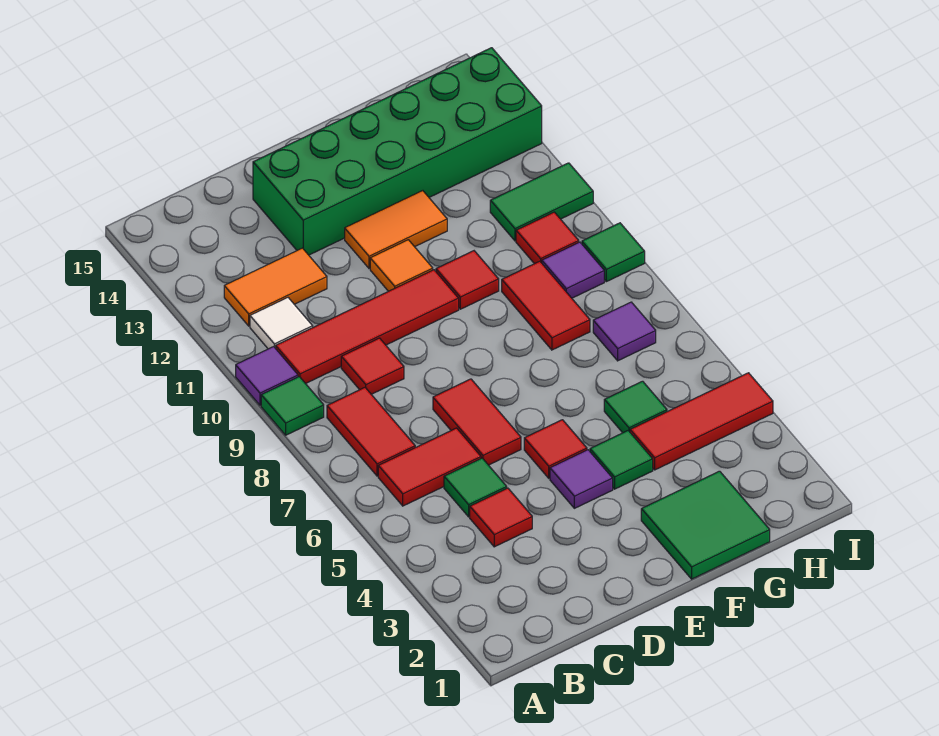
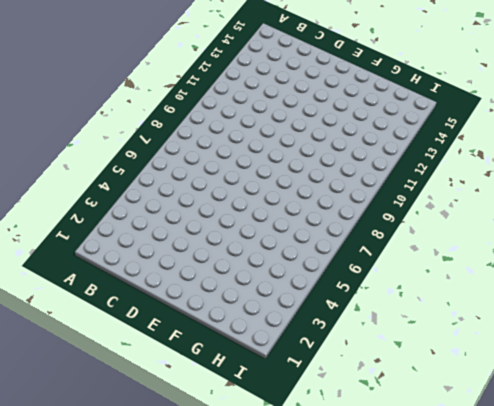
none -> green 1x1 tile [261,377,324,435]
none -> purple 1x1 tile [236,347,298,405]
none -> red 1x2 tile [378,428,481,506]

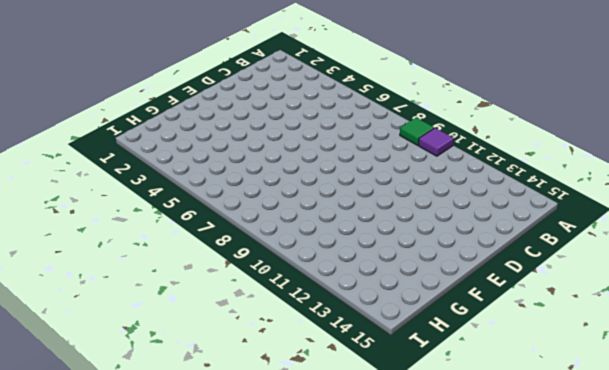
none -> red 1x2 tile [378,428,481,506]
none -> red 1x2 tile [327,388,415,476]
none -> red 1x4 tile [276,270,459,384]

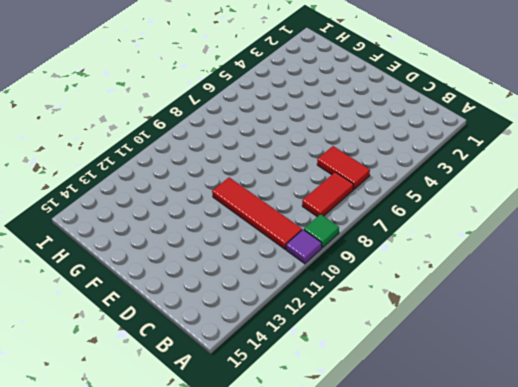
none -> white 1x1 tile [250,298,313,349]
none -> orange 1x2 tile [224,248,327,326]
none -> red 1x1 tile [470,488,532,547]

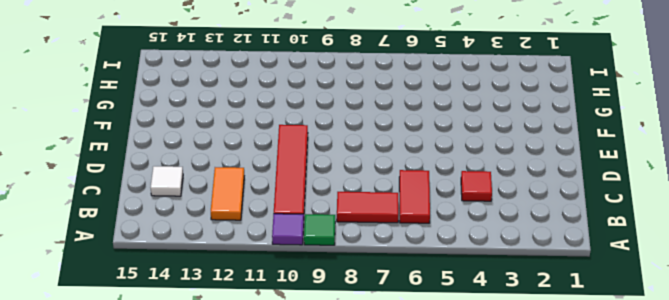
white 1x1 tile [151,166,183,196] -> white 1x1 tile moved to [250,298,313,349]
none -> green 1x1 tile [444,458,507,517]
none -> red 1x1 tile [341,338,404,394]
none -> red 1x2 tile [433,379,521,465]

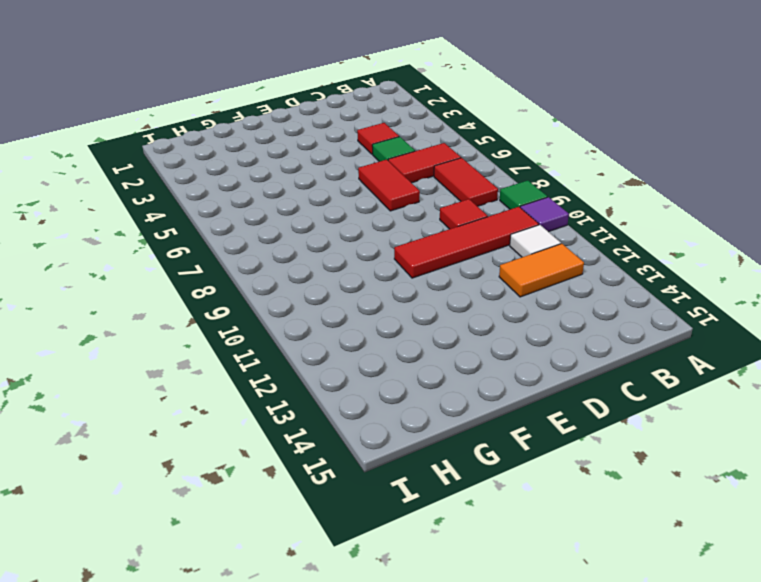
none -> green 2x6 brick [253,48,542,255]
none -> purple 1x1 tile [550,450,613,508]
none -> red 1x1 tile [524,420,587,478]

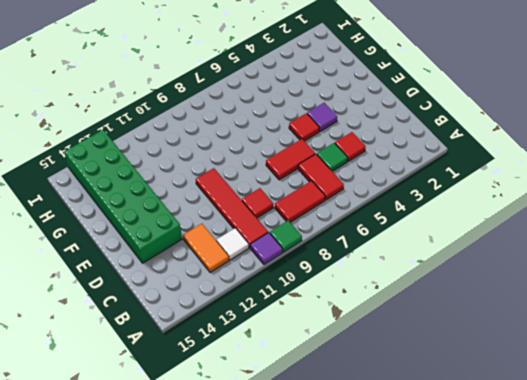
none -> orange 1x1 tile [370,240,433,291]
none -> orange 1x2 tile [345,191,447,268]
none -> green 2x2 tile [641,471,770,579]

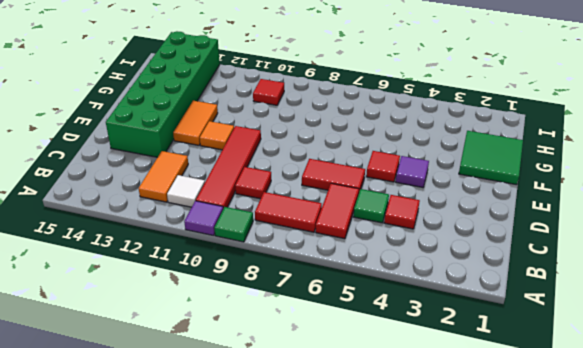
none -> green 1x1 tile [590,431,653,489]
none -> red 1x1 tile [436,251,499,309]
none -> red 1x3 tile [630,373,773,470]

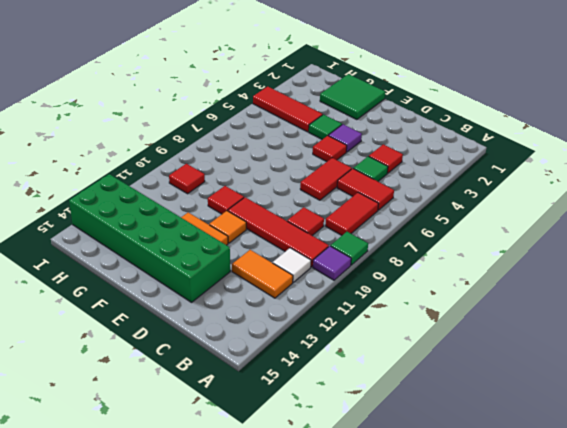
none -> green 1x1 tile [604,381,667,433]
none -> red 1x2 tile [502,261,590,350]
none -> purple 1x1 tile [593,302,656,361]

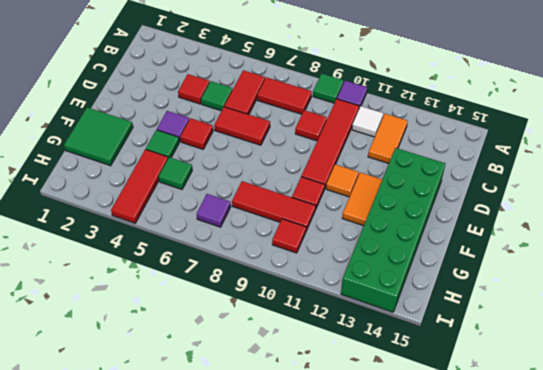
red 1x3 tile [232,181,316,231] -> red 1x2 tile [502,261,590,350]
none -> purple 1x1 tile [542,242,604,298]
none -> green 1x2 tile [490,163,593,241]
none -> green 1x1 tile [582,223,645,282]

